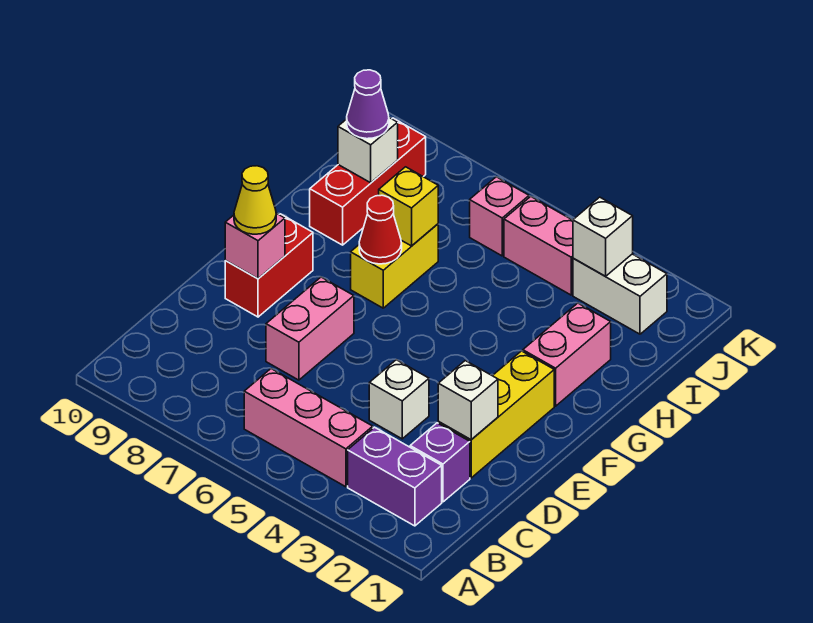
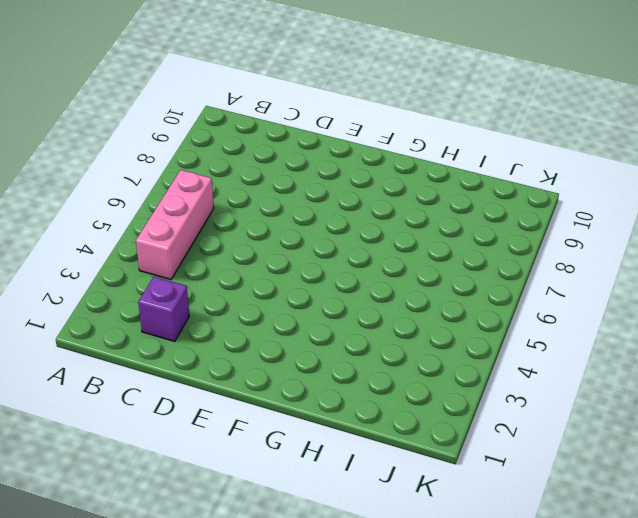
none -> purple 1x2 brick [348,427,442,526]
none -> yellow 1x3 brick [438,351,554,478]
none -> white 1x1 brick [369,360,429,439]

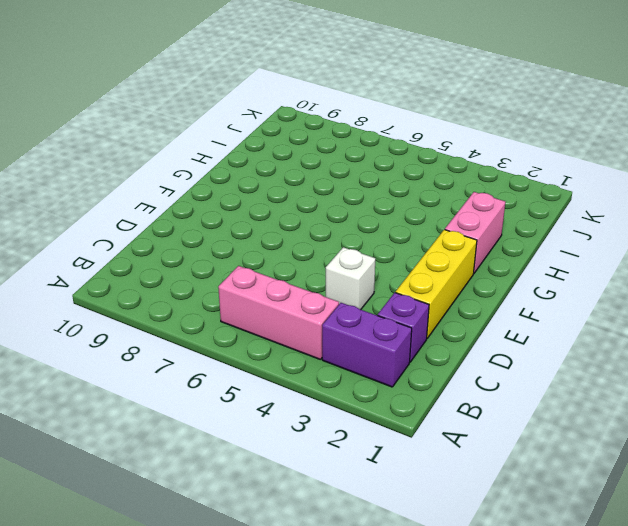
none -> pink 1x2 brick [266,277,354,380]
none -> red 1x2 brick [225,214,313,317]
none -> yellow 1x2 brick [351,224,438,308]

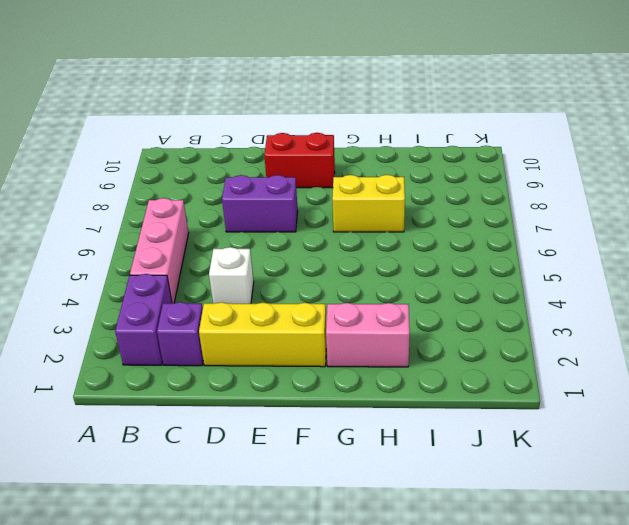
purple 1x2 brick [222,175,298,232] -> pink 1x2 brick [266,277,354,380]
none -> red 1x3 brick [310,118,426,245]
none -> white 1x2 brick [573,254,667,334]
none -> pink 1x2 brick [504,196,573,295]

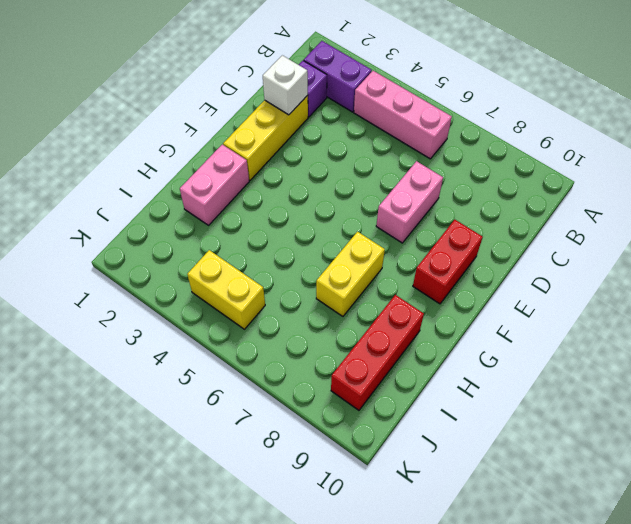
yellow 1x2 brick [187,250,265,329] -> pink 1x2 brick [504,196,573,295]
none -> white 1x1 brick [369,360,429,439]
none -> white 1x2 brick [573,254,667,334]
none -> pink 1x1 brick [470,177,529,256]

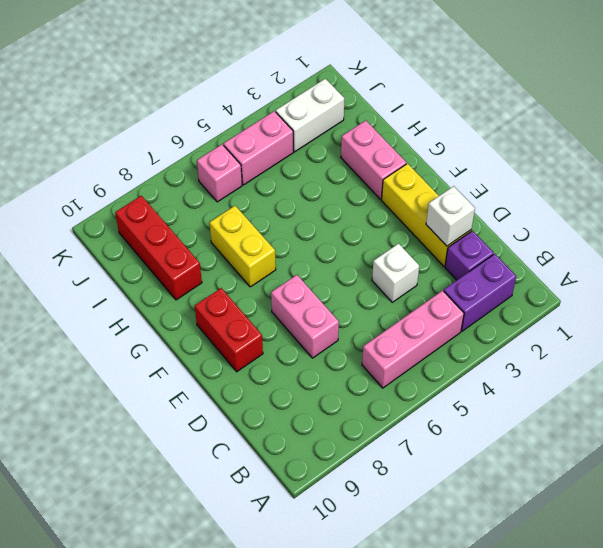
none -> pink 1x1 brick [225,213,285,279]
none -> red 1x1 cone [359,195,402,264]
none -> yellow 1x1 brick [379,167,438,246]

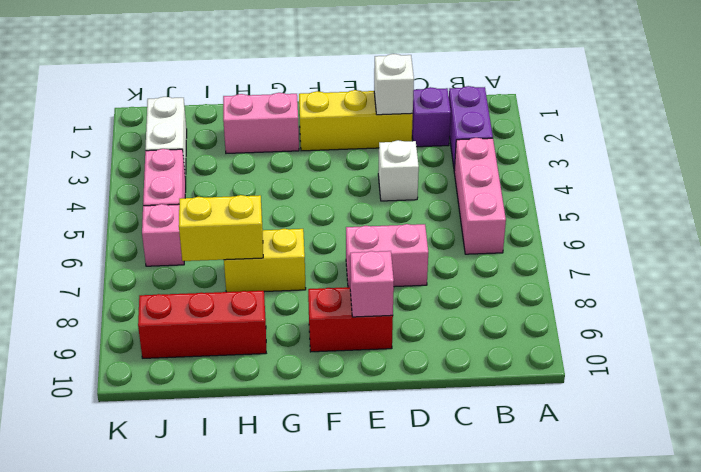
yellow 1x2 brick [179,195,263,261] -> yellow 1x1 brick [379,167,438,246]
none -> red 1x1 cone [359,195,402,264]
none -> white 1x1 brick [338,118,398,183]
none -> white 1x1 brick [573,197,633,276]

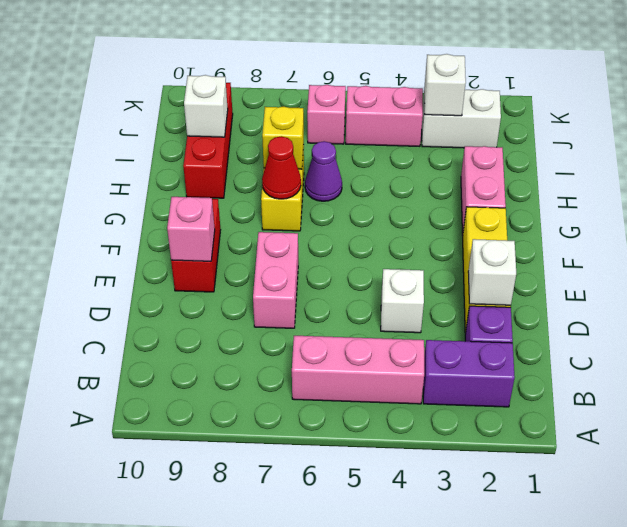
purple 1x1 cone [305,141,342,201] -> purple 1x1 cone moved to [347,70,389,139]
none -> yellow 1x1 cone [234,166,276,234]

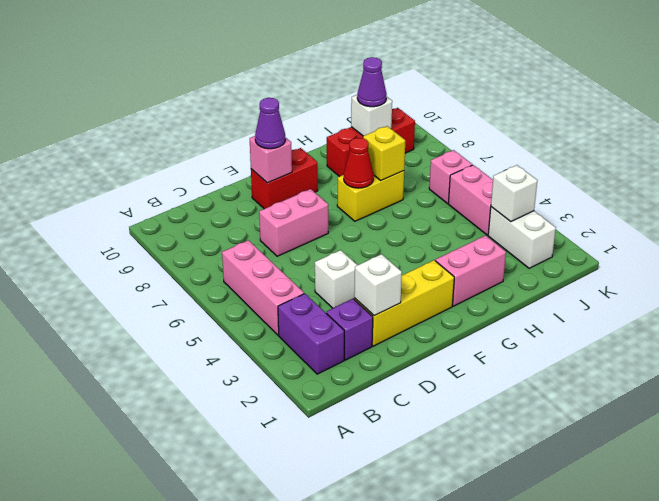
purple 1x1 cone [255,98,285,149] -> yellow 1x1 cone [234,166,276,234]

